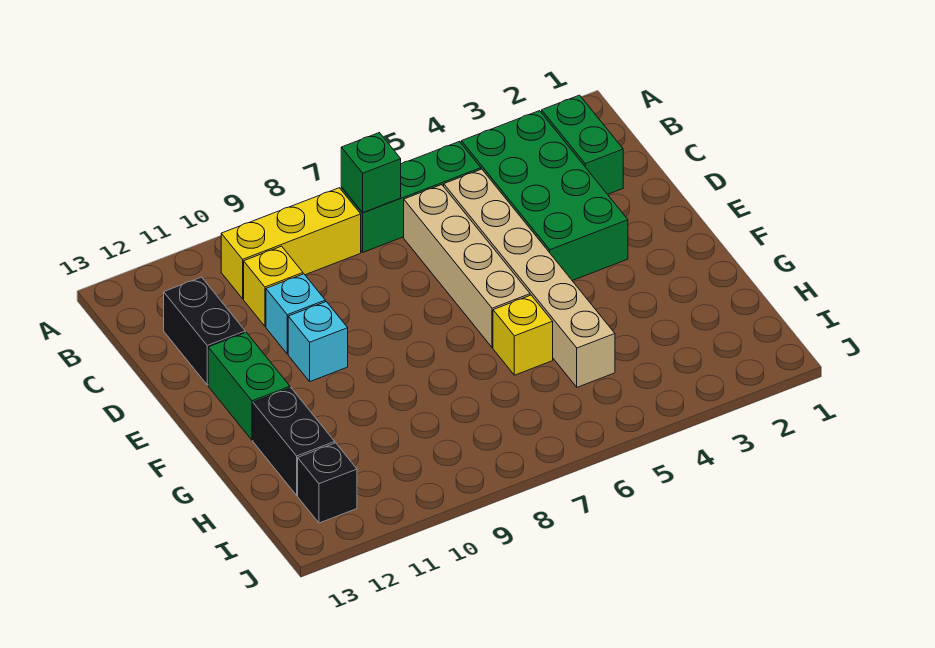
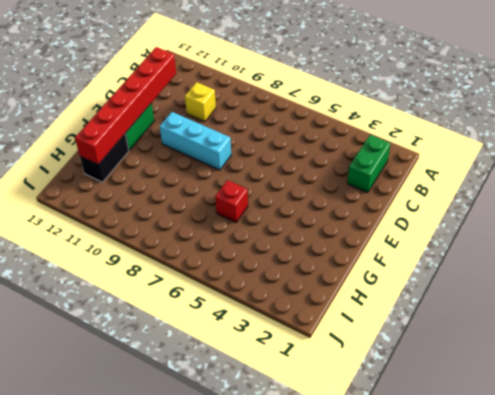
red 1x6 brick [75,47,177,165] -> none
cyan 1x3 brick [160,112,231,170] -> cyan 1x1 brick [288,302,348,381]
red 1x1 brick [215,180,248,222] -> yellow 1x1 brick [493,295,553,375]
none -> green 2x4 brick [461,111,628,281]
none -> green 1x3 brick [341,142,481,252]
none -> yellow 1x3 brick [221,188,361,299]

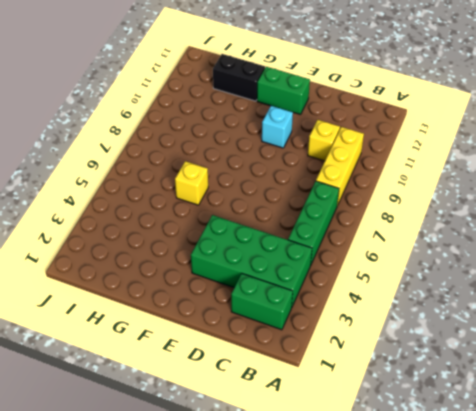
none -> tan 1x6 brick [444,169,615,387]
none -> tan 1x4 brick [404,185,530,348]
none -> black 1x2 brick [164,277,245,385]

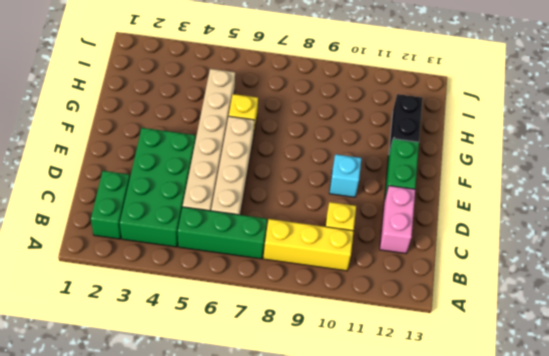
pink 1x2 brick [380,186,415,253] -> black 1x2 brick [164,277,245,385]
none -> cyan 1x1 brick [266,274,325,354]
none -> black 1x1 brick [298,443,357,523]
none -> green 1x1 brick [341,133,401,213]

